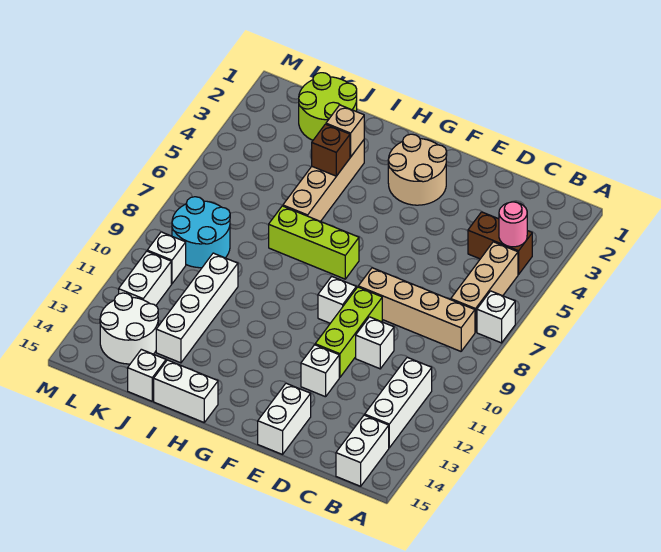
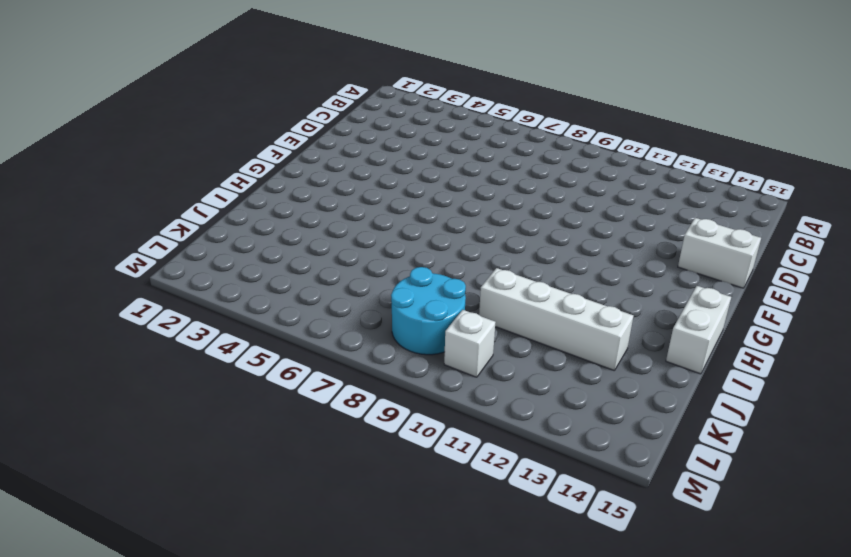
none -> white 1x1 brick [477,291,515,343]
none -> brown 1x2 brick [468,212,532,274]
none -> tan 1x3 brick [451,242,518,332]

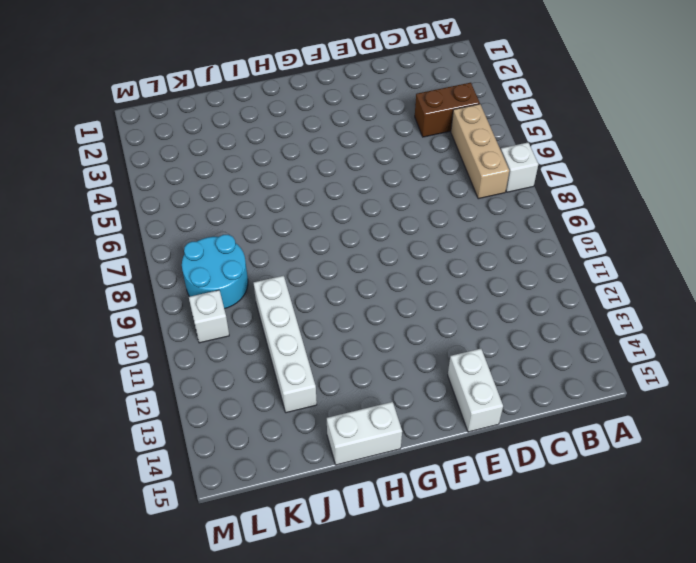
none -> tan 1x4 brick [358,268,475,351]
none -> white 1x3 brick [365,357,432,448]
none -> white 1x2 brick [336,415,389,486]

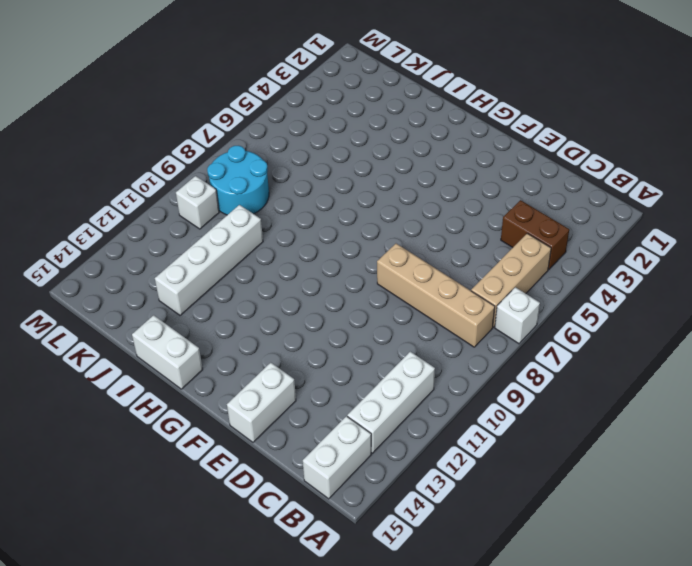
none -> white 1x1 brick [356,317,394,369]
none -> lime 1x3 brick [315,287,382,377]
none -> white 1x1 brick [301,345,339,397]

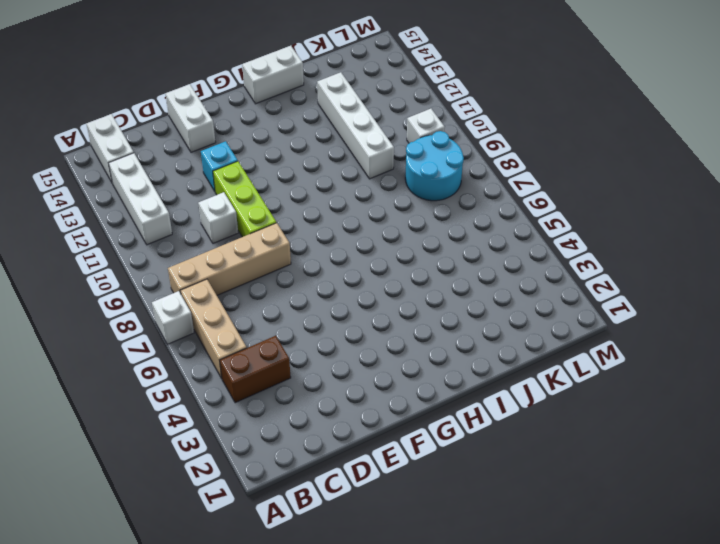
cyan 1x1 brick [201,141,238,191] -> white 1x1 brick [301,345,339,397]
none -> tan 2x2 round brick [388,134,447,205]
none -> white 1x1 brick [318,276,356,323]
none -> lime 1x3 brick [269,206,359,279]

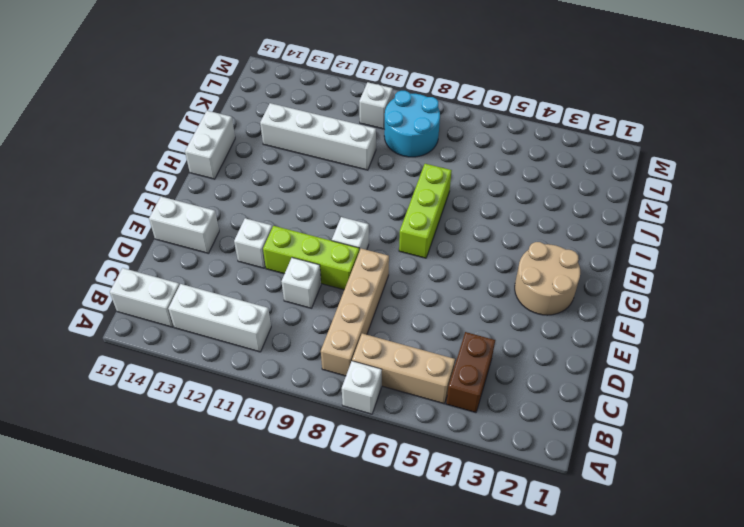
none -> tan 1x4 brick [283,140,364,222]
none -> lime 2x2 round brick [299,73,357,140]
none -> white 1x1 brick [128,349,166,401]

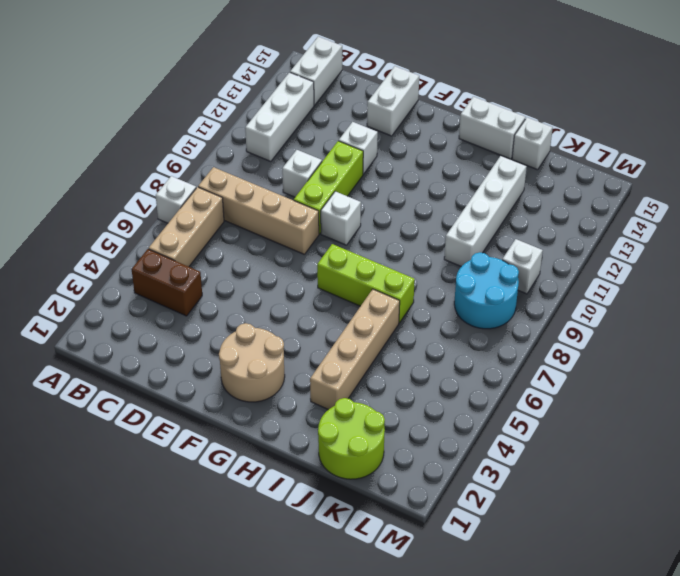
none -> white 2x2 round brick [100,293,158,364]
none -> white 1x2 brick [119,251,171,306]
none -> pink 1x1 round brick [499,202,527,247]

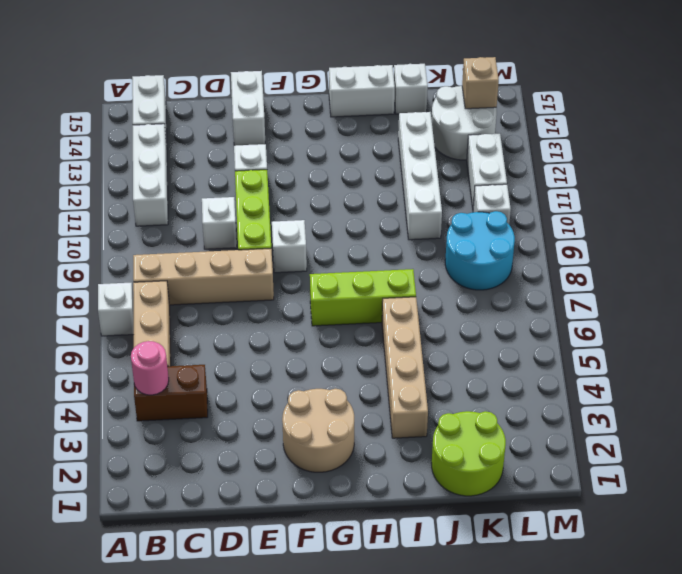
tan 1x1 brick [462,57,499,109] -> tan 1x1 brick moved to [326,105,364,157]
none -> brown 1x1 brick [312,124,350,176]

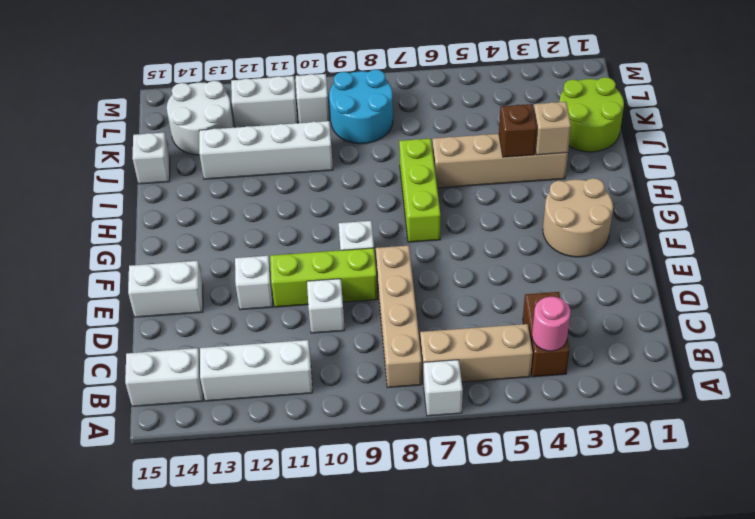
none -> white 1x2 brick [154,360,218,422]

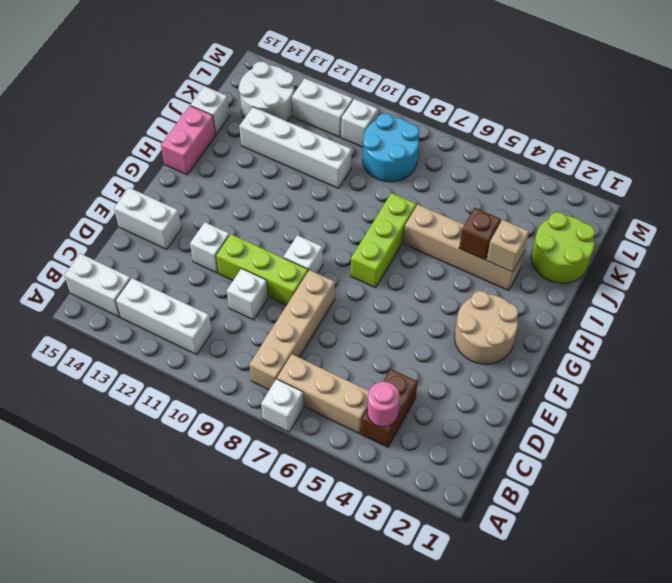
pink 1x2 brick [161,106,216,175] -> white 1x2 brick [154,360,218,422]

